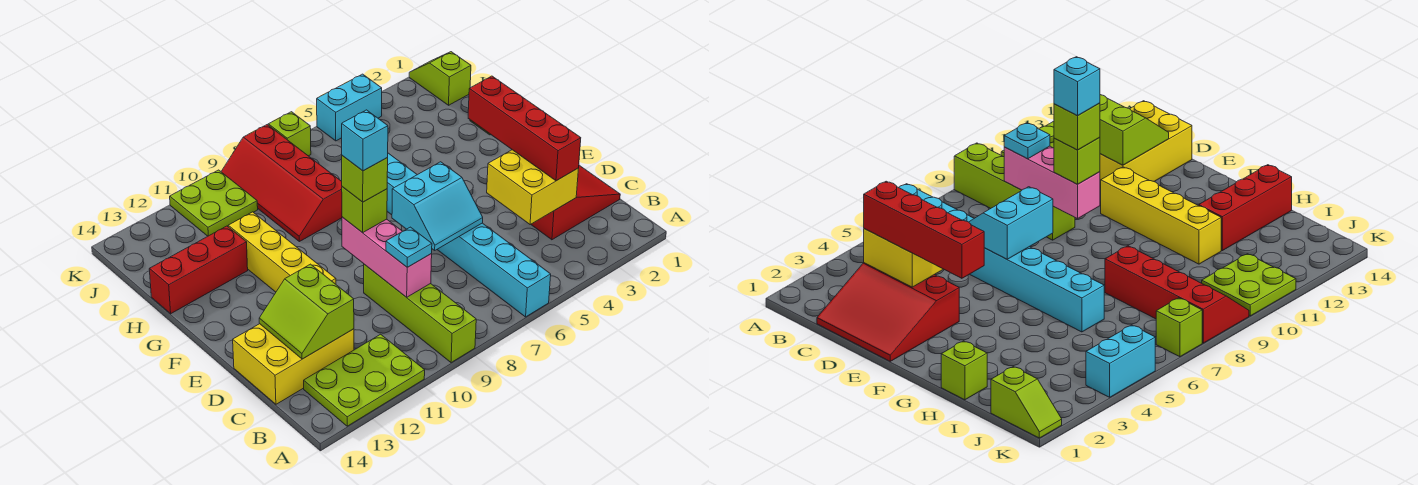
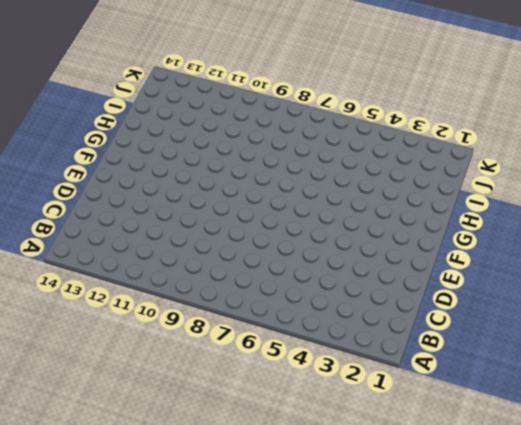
none -> cyan 1x8 brick [387,153,551,317]
none -> lime 1x4 brick [364,264,476,363]
none -> lime 2x3 plate [304,334,425,426]

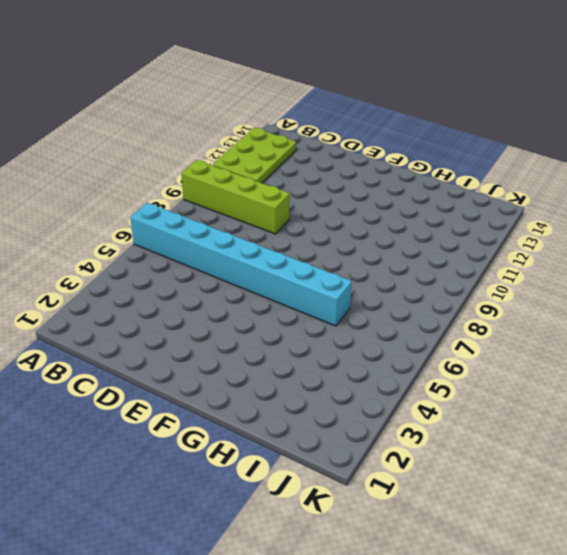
none -> red 3x3 slope [531,165,620,240]
none -> yellow 2x3 brick [233,324,354,404]
none -> yellow 1x4 brick [228,212,336,292]

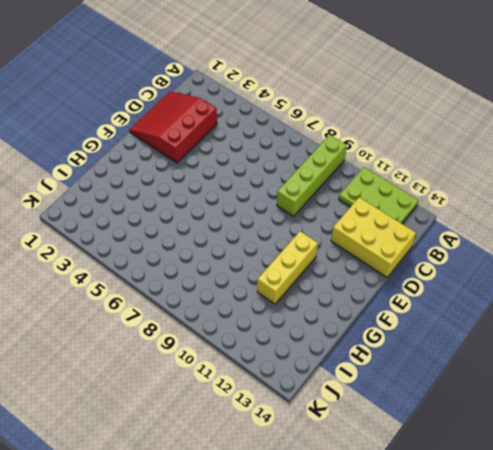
yellow 1x3 brick [257,231,318,304] -> yellow 1x4 brick [228,212,336,292]
none -> cyan 1x8 brick [387,153,551,317]
none -> lime 1x1 brick [941,341,987,400]
none -> red 2x4 slope [221,125,342,242]

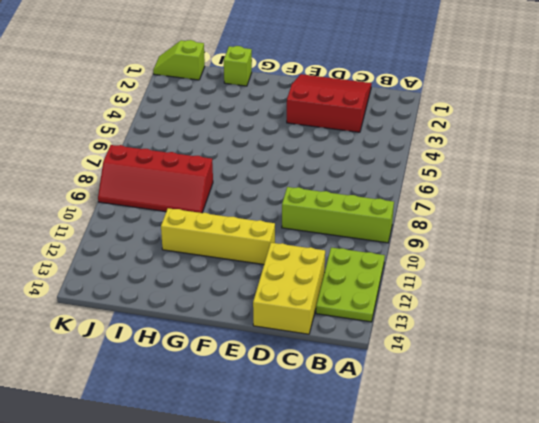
none -> cyan 1x8 brick [387,153,551,317]
none -> red 1x3 brick [149,226,248,314]
none -> lime 2x2 plate [170,170,258,236]

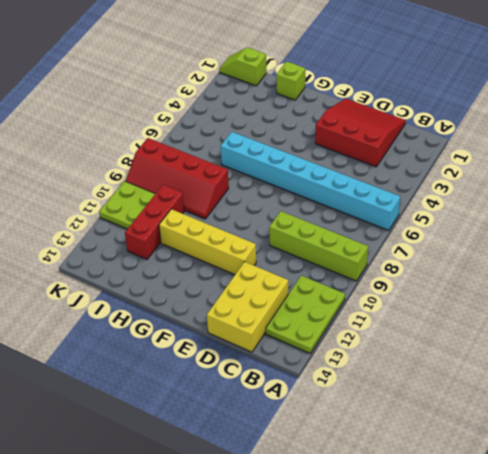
red 1x3 brick [125,185,184,259] -> red 1x3 brick moved to [149,226,248,314]
none -> cyan 1x2 brick [317,74,382,141]
none -> lime 1x1 brick [268,112,311,156]
none -> yellow 2x2 brick [487,150,579,224]

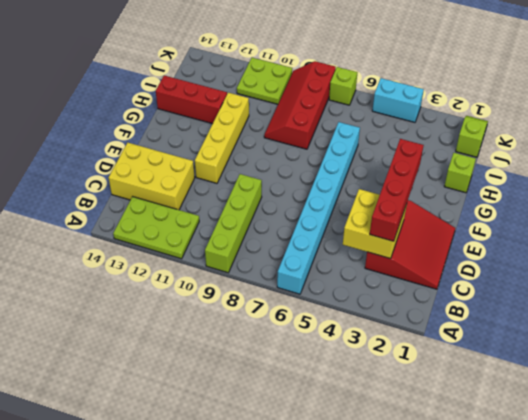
none -> pink 1x3 brick [342,217,432,297]
none -> lime 2x2 slope [259,264,354,359]
none -> cyan 2x2 slope [392,162,483,250]

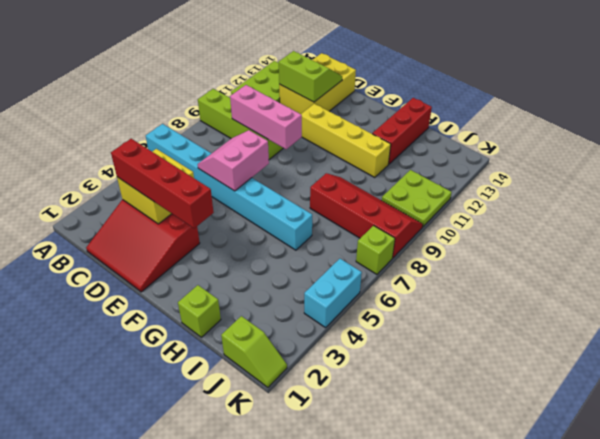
pink 2x2 slope [198,130,269,191] -> cyan 2x2 slope [392,162,483,250]
none -> cyan 1x1 plate [386,227,432,267]
none -> lime 1x1 brick [342,187,387,233]
none -> lime 1x1 brick [342,156,388,202]

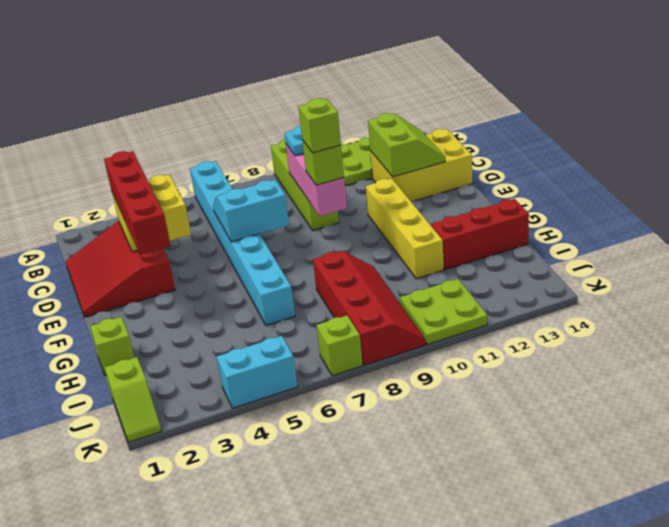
none -> cyan 1x1 brick [342,110,388,171]

